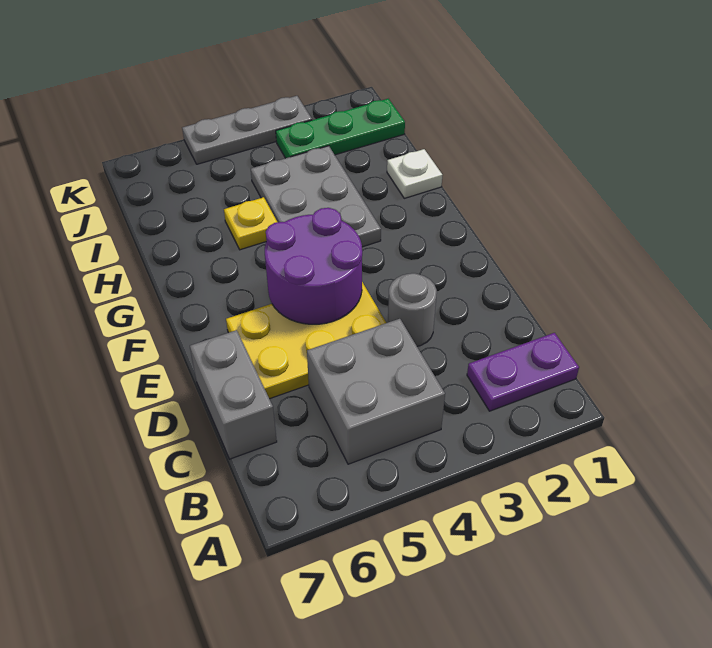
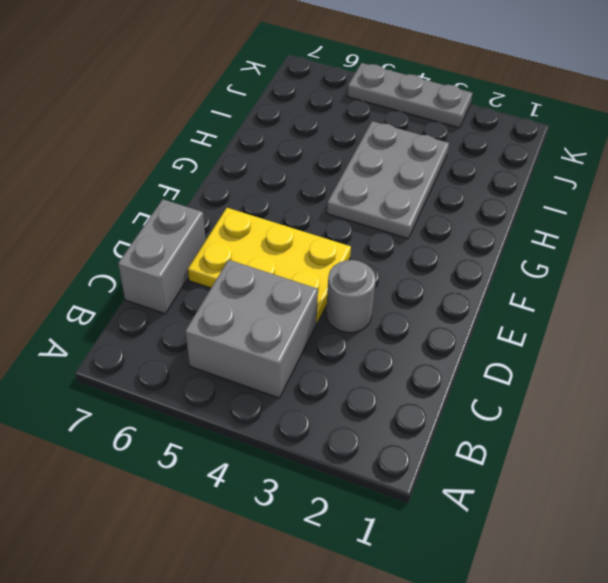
none -> purple 1x2 plate [467,333,579,411]
none -> white 1x1 plate [387,149,442,198]

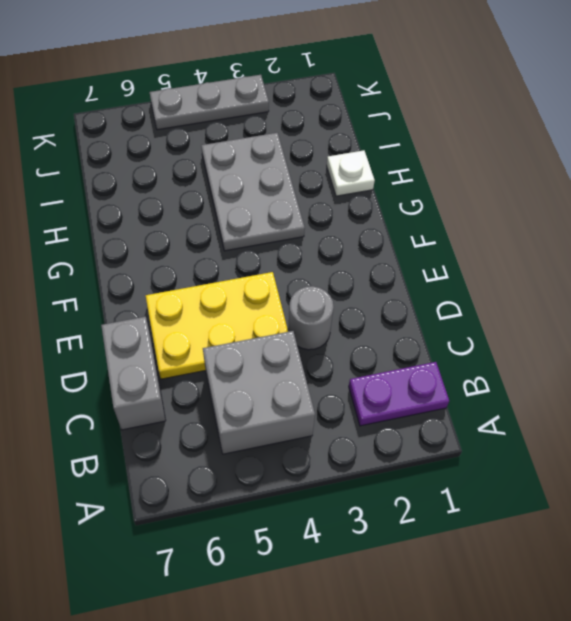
none -> yellow 1x1 plate [224,197,277,250]
none -> green 1x3 plate [276,99,405,158]

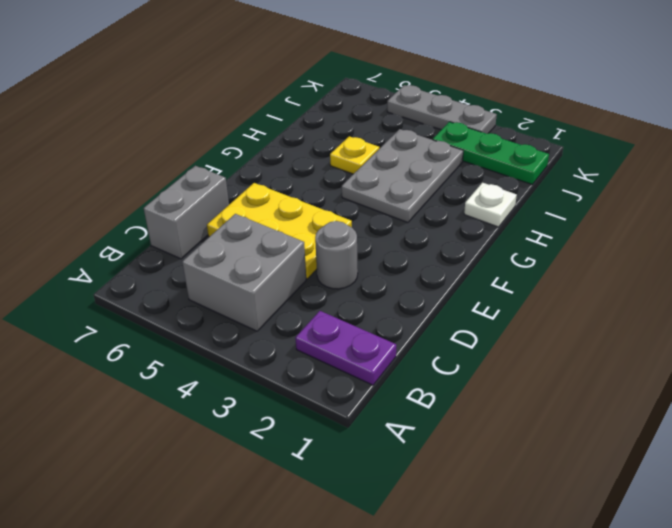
none -> purple 2x2 round brick [265,208,362,324]

